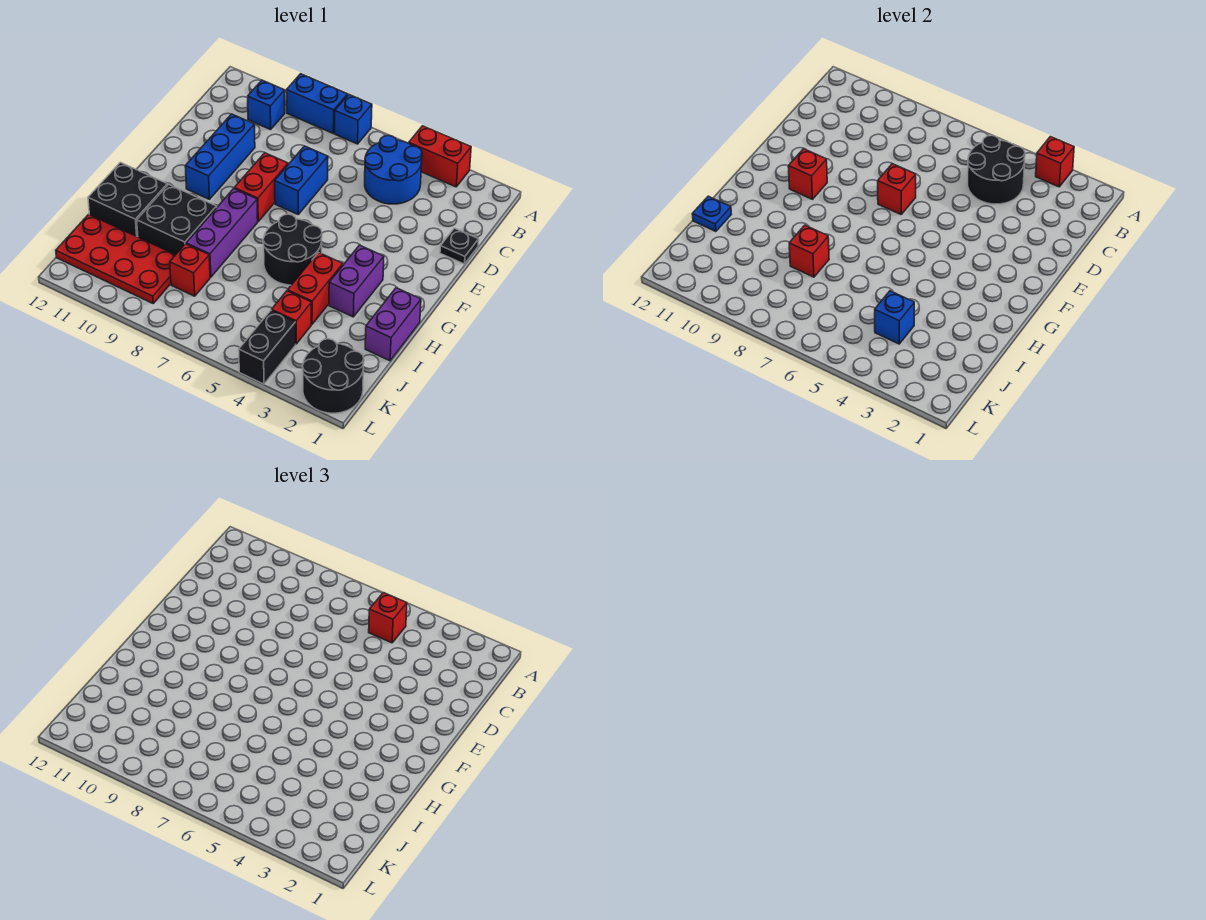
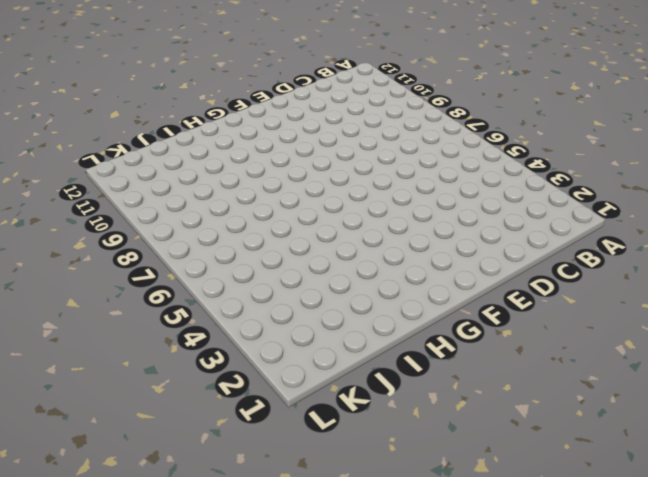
none -> red 1x2 brick [409,126,471,187]
none -> blue 1x1 brick [335,95,372,144]
none -> blue 1x2 brick [286,74,348,133]

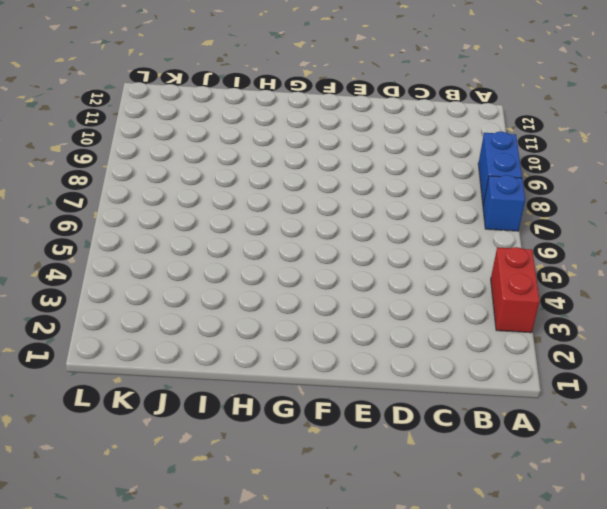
none -> blue 2x2 round brick [365,135,422,204]
none -> blue 1x1 brick [248,80,285,130]
none -> black 1x1 plate [440,228,479,264]

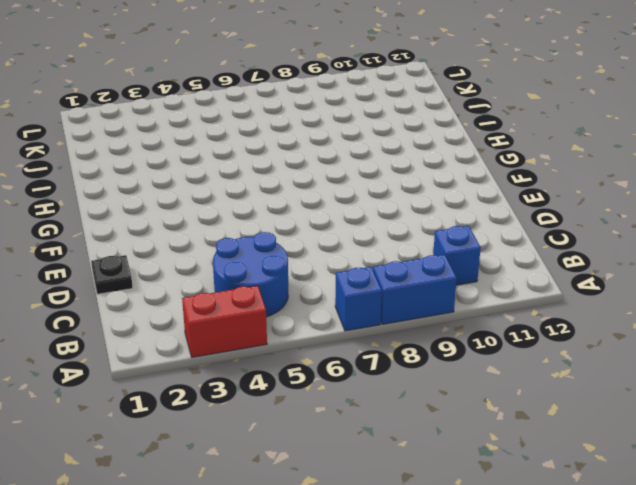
none -> blue 1x2 brick [275,146,328,214]
none -> blue 1x3 brick [185,114,255,199]
none -> red 1x2 brick [234,153,288,221]

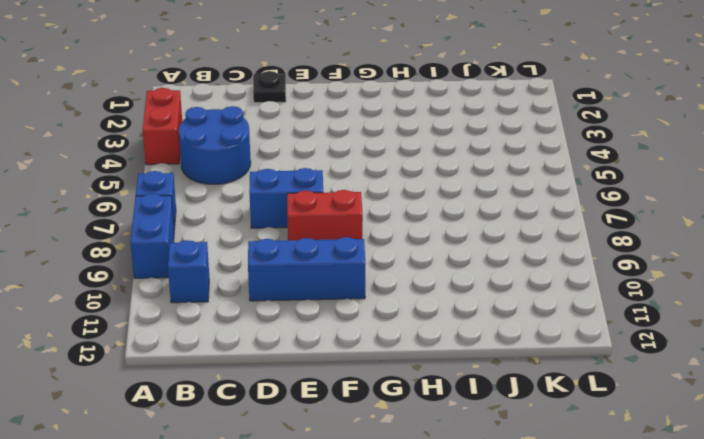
none -> purple 1x2 brick [329,245,384,317]
none -> black 2x2 round brick [263,214,322,285]
none -> purple 1x3 brick [186,189,258,277]

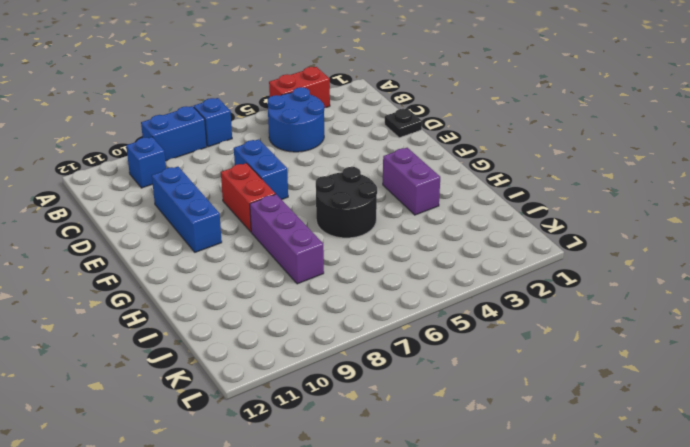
none -> purple 1x2 brick [365,288,421,361]
none -> red 1x2 brick [288,253,343,324]
none -> black 2x2 brick [137,184,217,255]

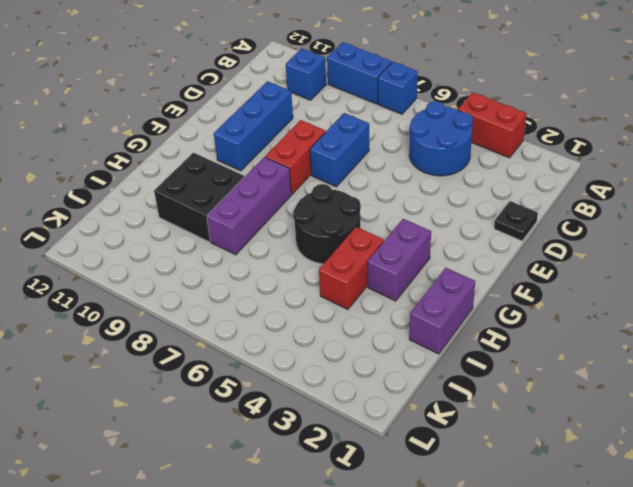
none -> black 2x2 brick [88,162,167,237]
none -> red 1x1 brick [272,291,311,344]
none -> red 1x1 brick [170,244,210,296]

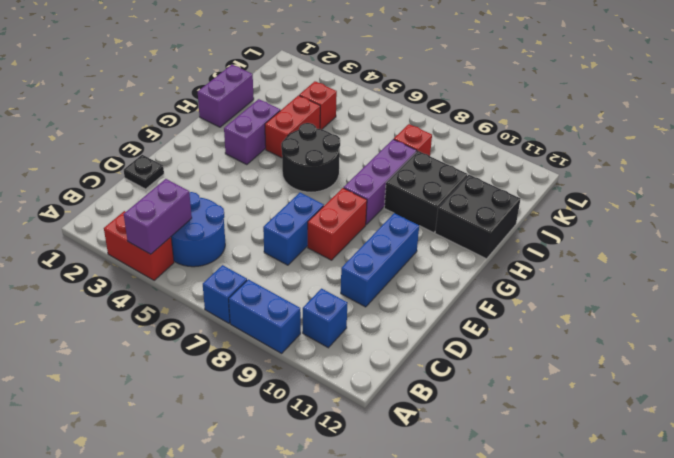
purple 1x2 brick [124,179,192,254] -> black 2x2 round brick [968,135,1025,204]
none -> red 2x4 plate [56,214,175,303]
none -> black 2x2 round brick [302,339,364,413]
none -> black 1x2 brick [239,310,296,384]

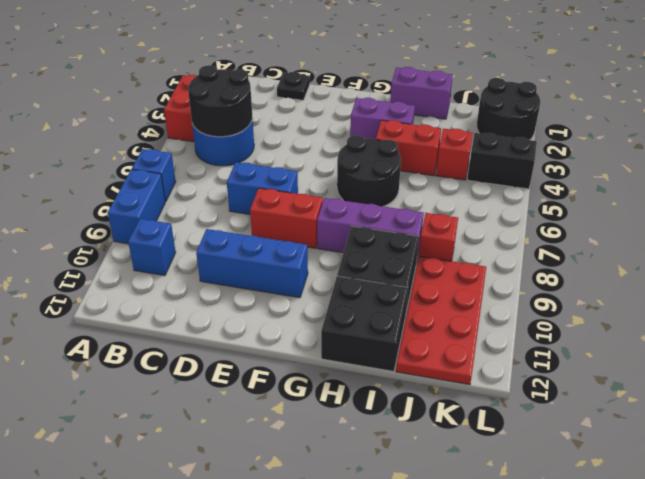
none -> red 1x1 brick [1036,137,1074,187]
none -> red 1x1 brick [878,164,916,214]
none -> red 1x1 brick [788,149,827,199]

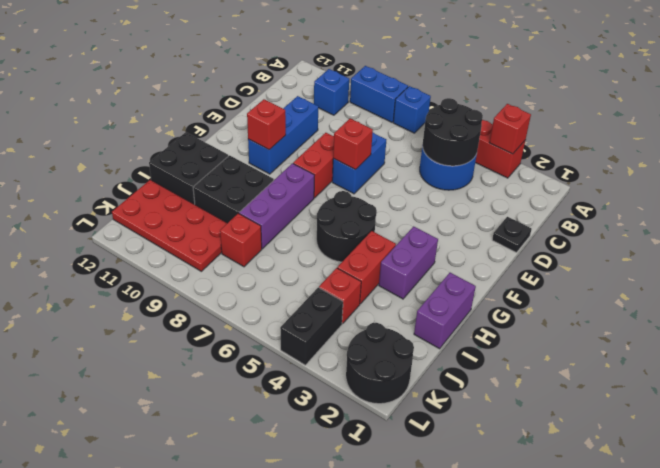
none -> red 1x1 brick [789,225,829,277]
none -> blue 1x1 plate [692,196,731,232]
none -> blue 1x1 brick [875,291,914,344]

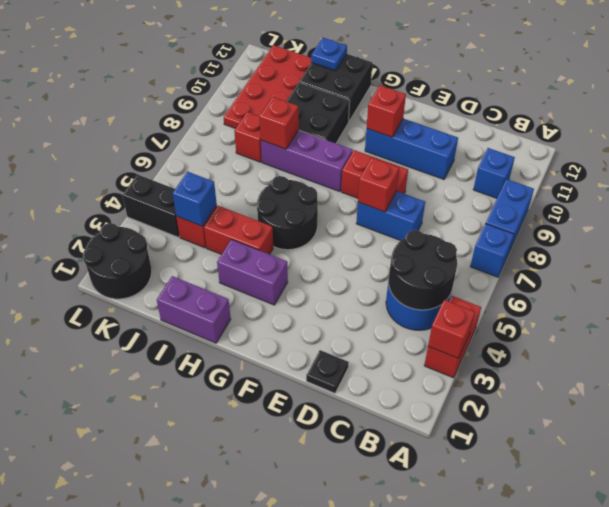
none -> red 1x1 brick [369,593,407,643]

